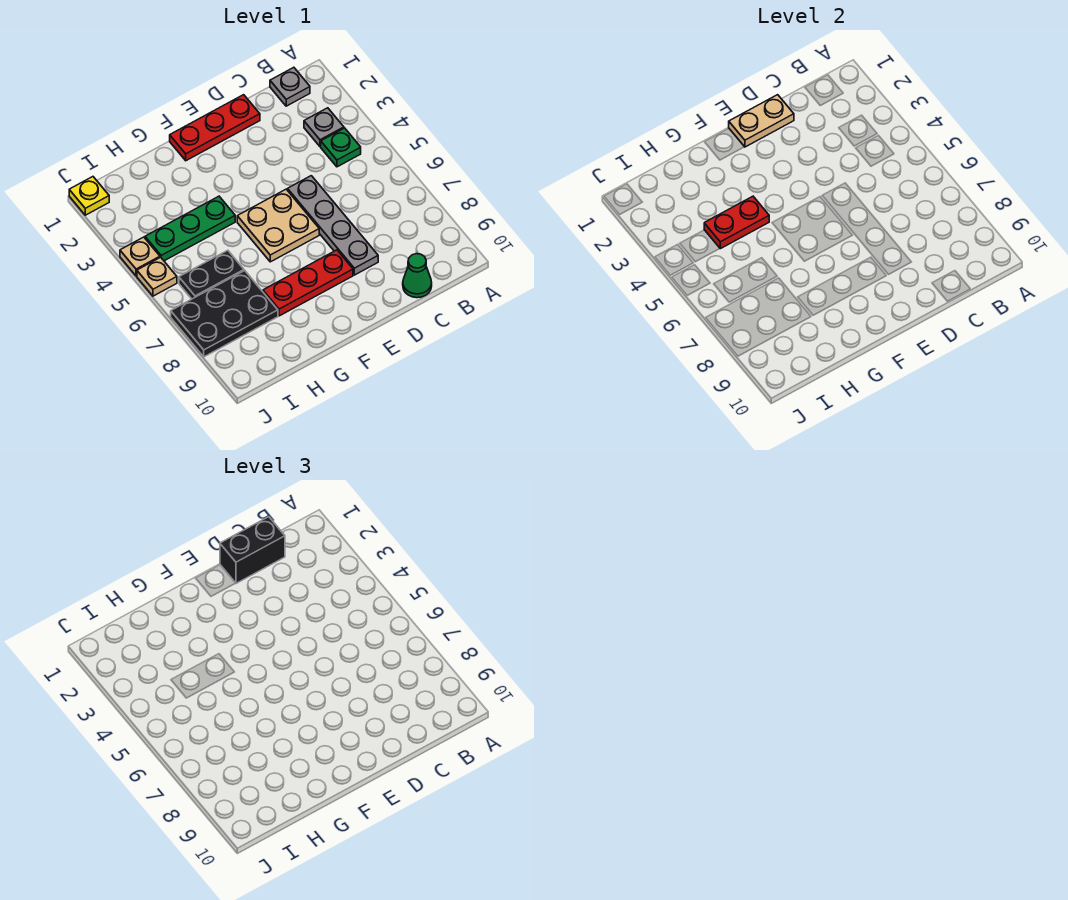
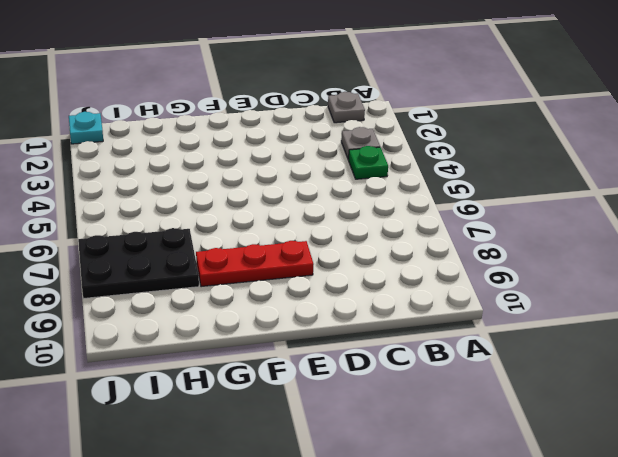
cyan 1x1 plate [69,112,103,144] -> yellow 1x1 plate [69,177,109,215]
none -> green 1x1 cone [403,254,432,298]
none -> red 1x3 plate [170,95,260,161]
none -> grey 1x4 plate [288,176,378,275]

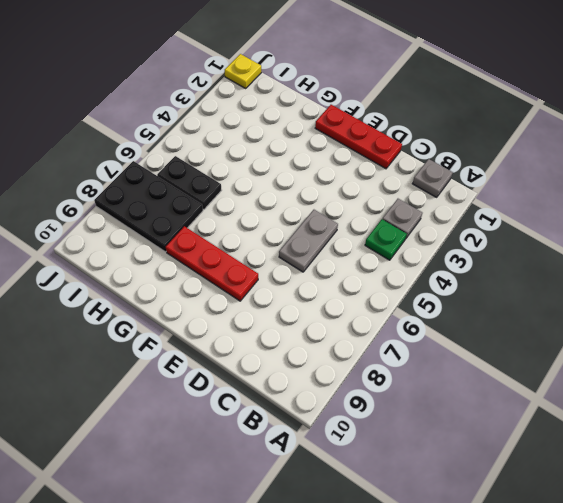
grey 1x2 plate [279,210,338,272] -> grey 1x4 plate [288,176,378,275]
none -> green 1x1 cone [403,254,432,298]
none -> tan 2x2 plate [237,189,319,262]
none -> green 1x3 plate [145,196,235,261]

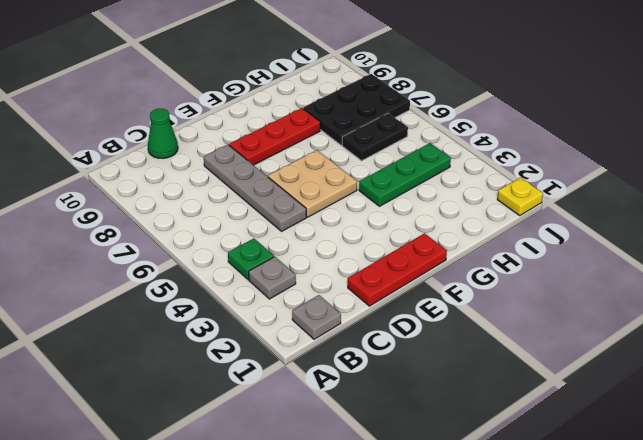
none -> tan 1x1 plate [120,237,160,276]
none -> tan 1x1 plate [137,257,177,296]
none -> tan 1x2 plate [729,95,794,147]

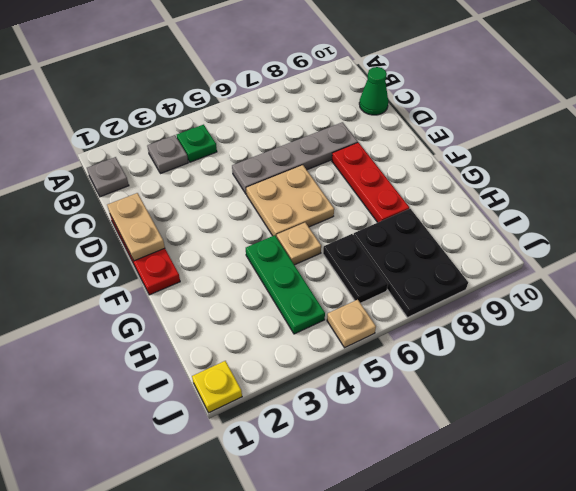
tan 1x1 plate [277,223,321,265] -> tan 1x1 plate moved to [120,237,160,276]
none -> red 1x2 plate [704,196,769,249]
none -> black 1x2 brick [220,517,285,583]

